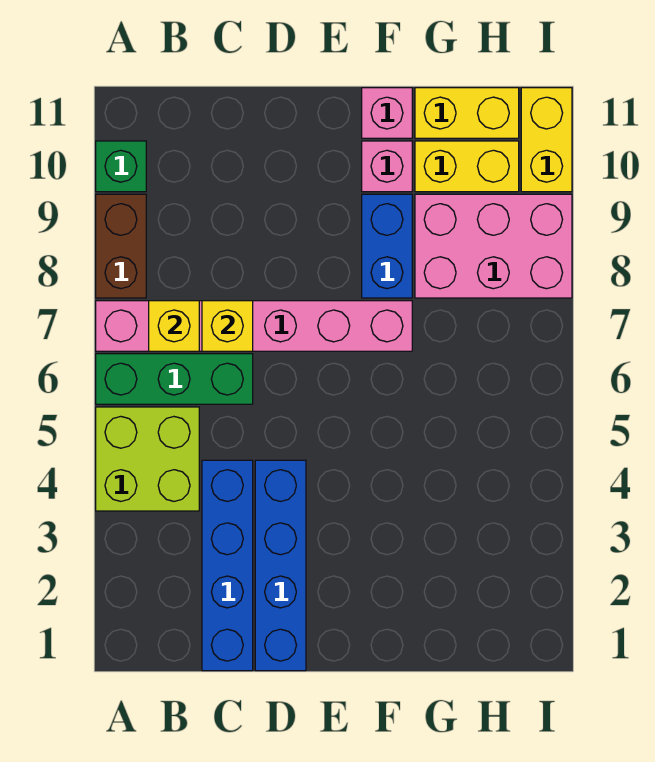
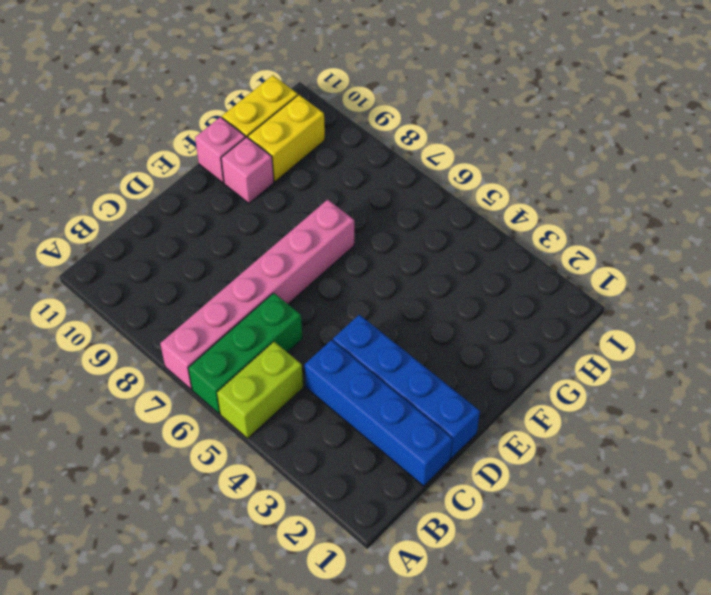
lime 1x2 brick [217,342,303,438] -> lime 2x2 brick [96,407,199,511]
none -> brown 1x2 brick [96,194,146,298]
none -> green 1x1 brick [96,141,146,192]
none -> blue 1x2 brick [362,194,412,298]

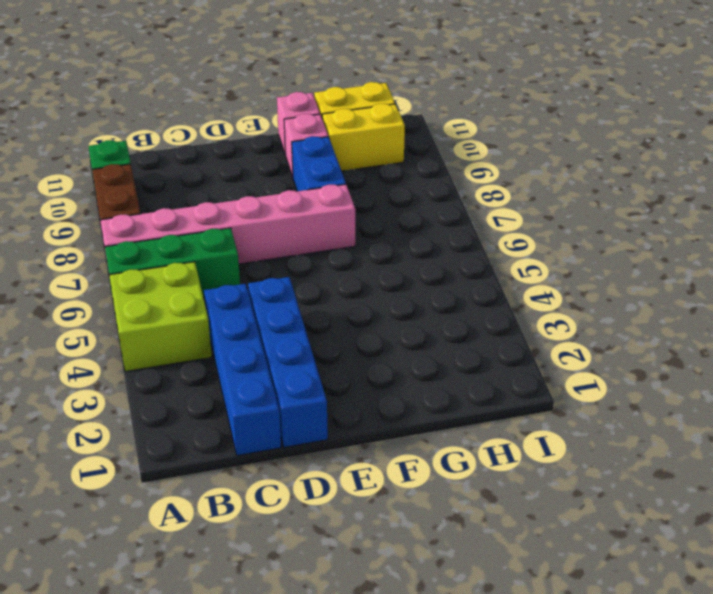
none -> pink 2x3 brick [415,194,572,298]
none -> yellow 1x2 brick [521,88,572,192]
none -> yellow 1x1 brick [149,301,199,351]

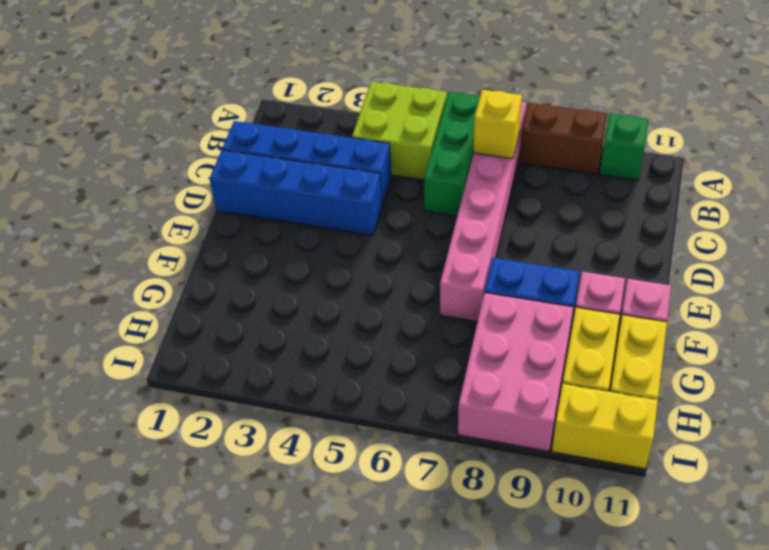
none -> yellow 1x1 brick [202,301,253,351]

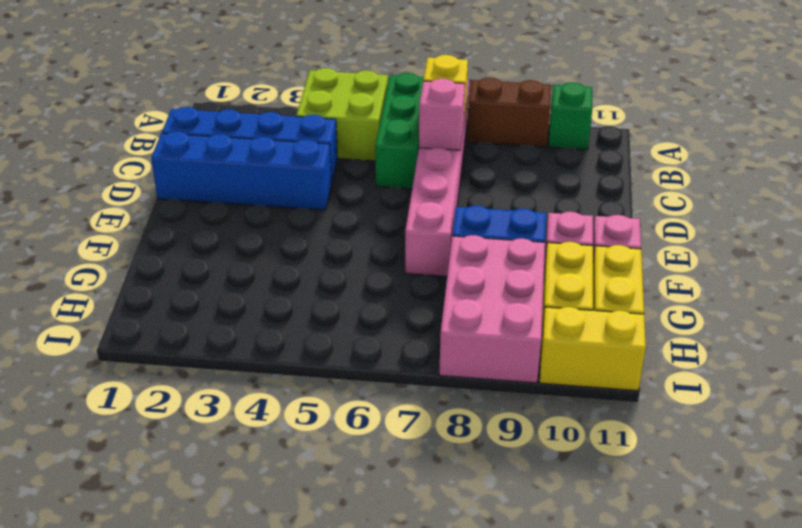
pink 1x1 brick [419,79,465,150] -> yellow 1x1 brick [202,301,253,351]

